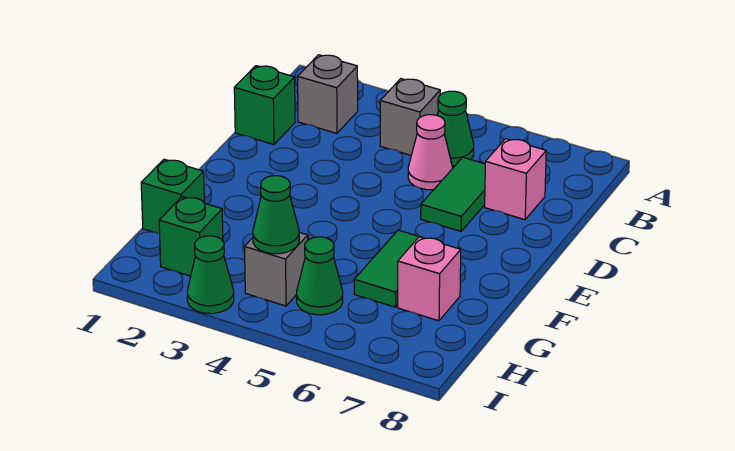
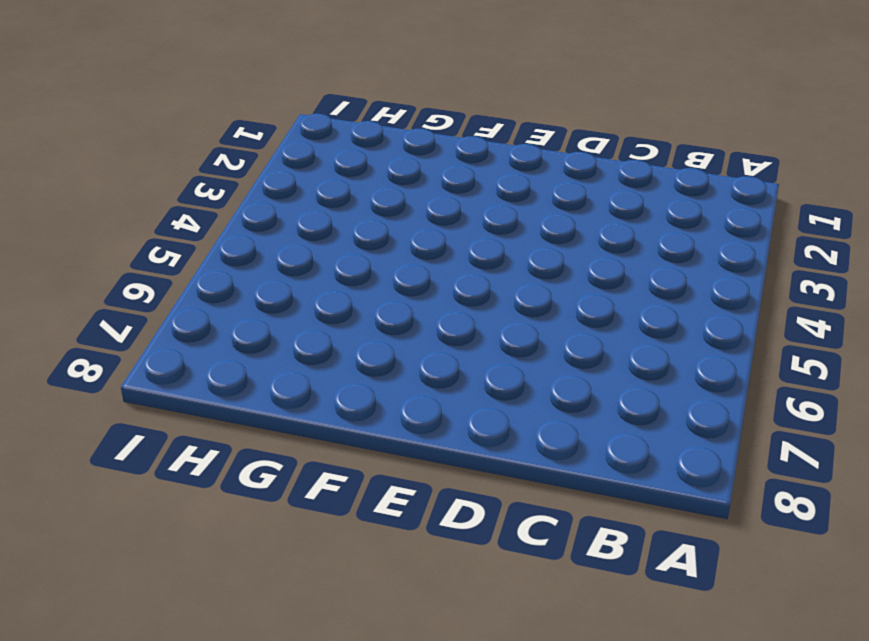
none -> grey 1x1 brick [298,55,358,133]
none -> grey 1x1 brick [380,79,440,155]
none -> green 1x1 cone [437,91,474,166]

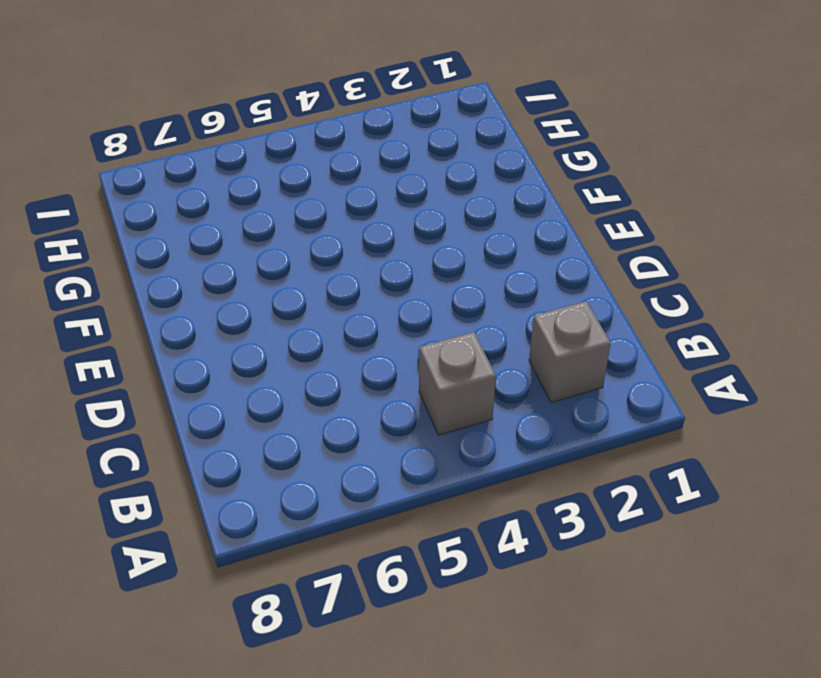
none -> green 1x1 cone [437,91,474,166]
none -> green 1x1 brick [234,66,295,145]
none -> pink 1x1 cone [408,115,453,190]

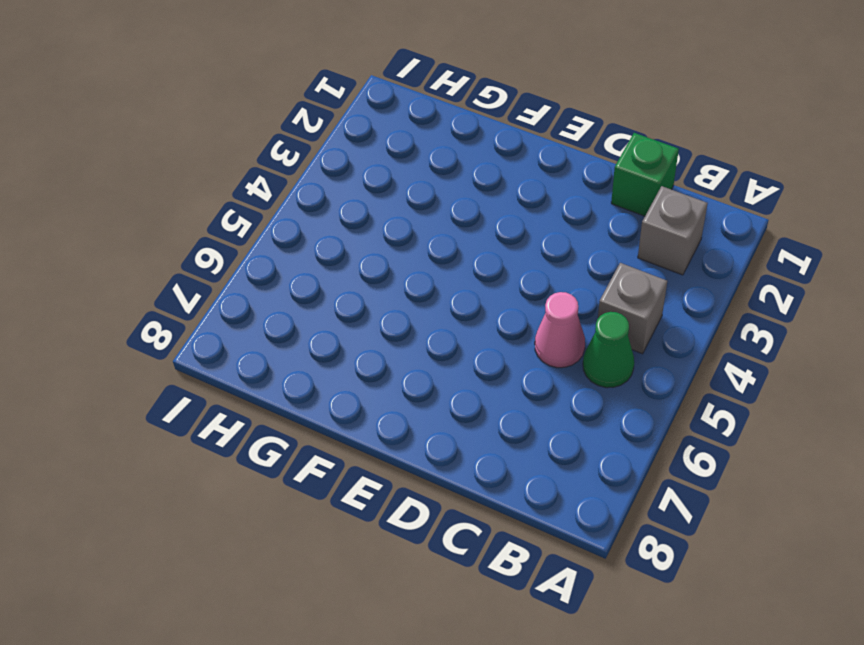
none -> green 1x2 tile [421,157,485,231]
none -> pink 1x1 brick [485,139,546,220]
none -> green 1x2 tile [354,230,419,307]

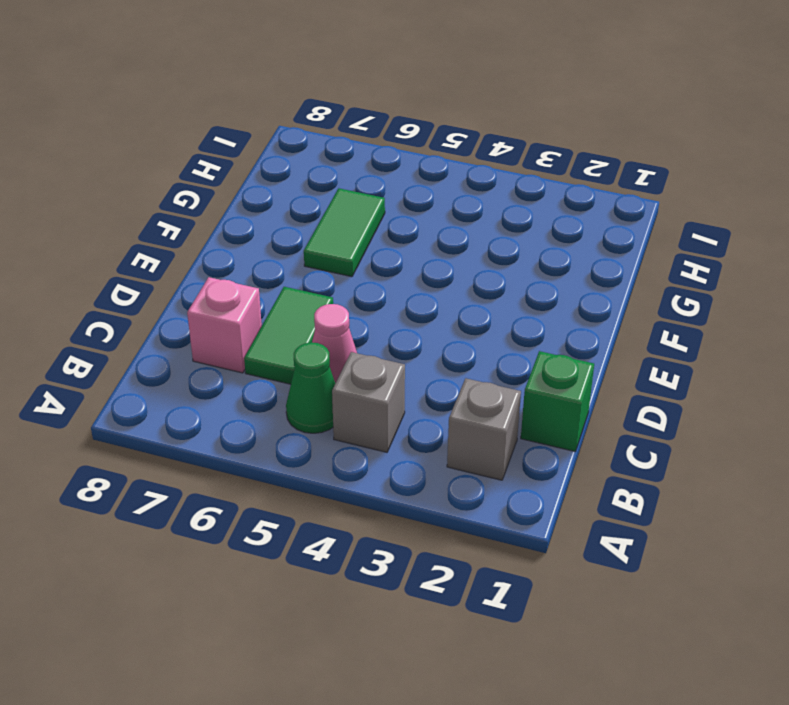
none -> green 1x1 brick [141,159,204,234]
none -> pink 1x1 brick [398,237,461,321]
none -> green 1x1 brick [159,197,223,276]

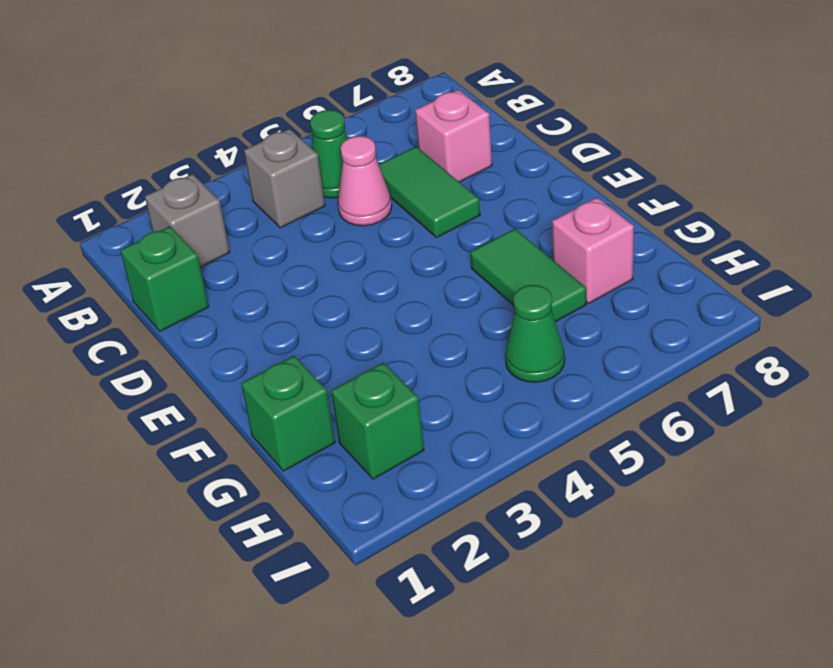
none -> grey 1x1 brick [245,232,308,306]
none -> green 1x1 cone [187,236,234,314]
none -> green 1x1 cone [253,176,299,254]

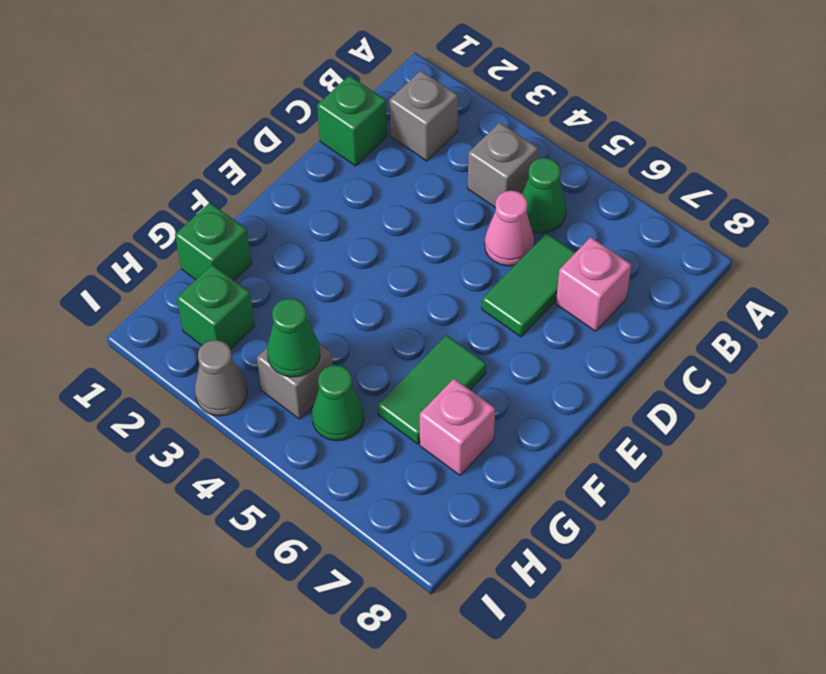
grey 1x1 cone [195,340,247,416] -> green 1x1 cone [187,236,234,314]

